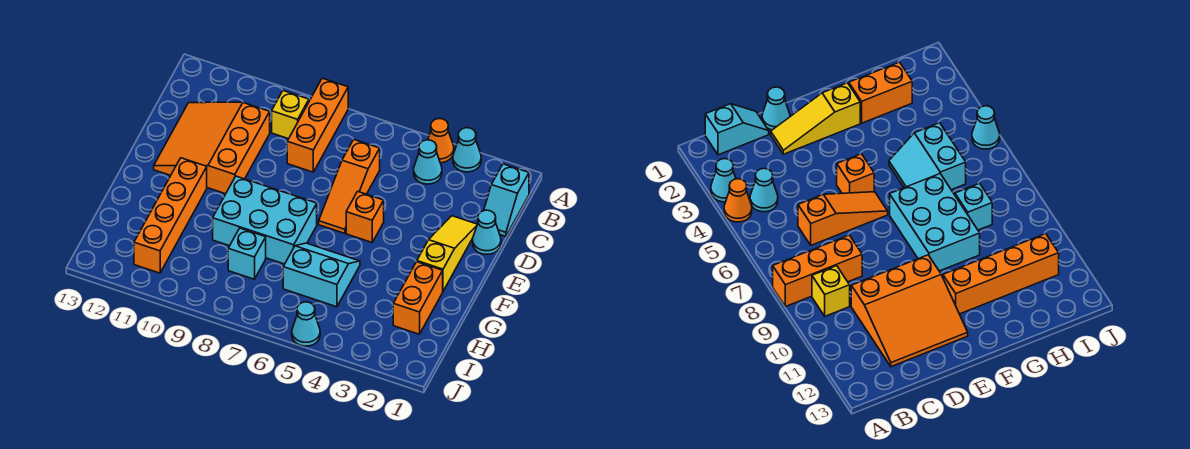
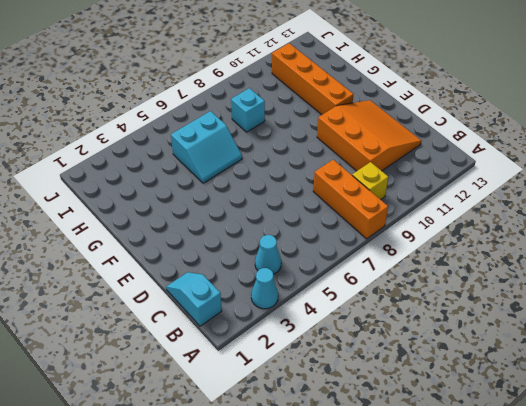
none -> orange 1x1 cone [428,119,454,163]
none -> orange 1x3 slope [319,139,380,233]
none -> cyan 1x1 cone [473,210,501,254]

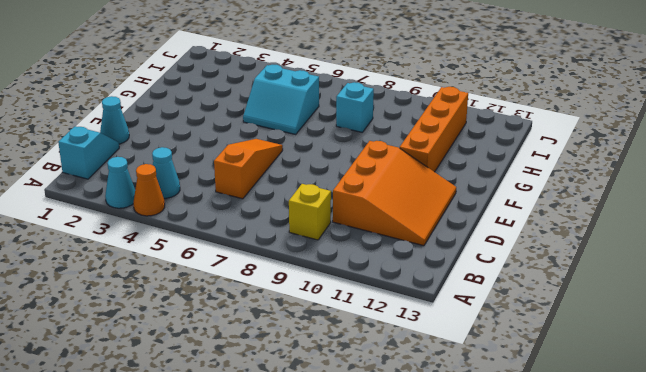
none -> orange 1x3 brick [287,78,348,172]
none -> yellow 1x3 slope [417,216,477,291]
none -> orange 1x1 brick [346,191,384,242]

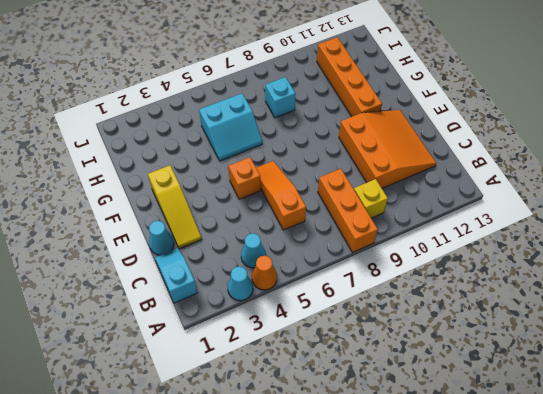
none -> cyan 2x3 brick [213,176,317,264]
none -> orange 1x2 brick [393,262,443,334]
none -> cyan 1x1 cone [292,302,320,346]

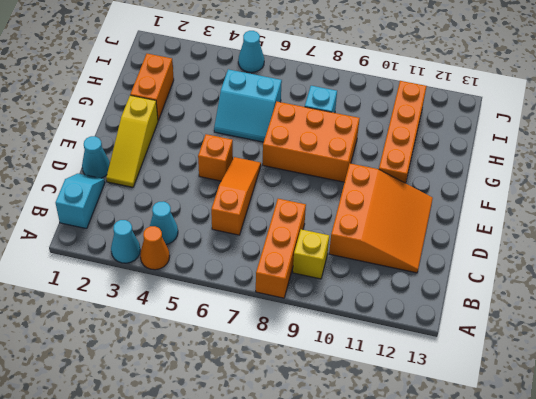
orange 2x3 brick [263,102,360,182] -> cyan 2x3 brick [213,176,317,264]

